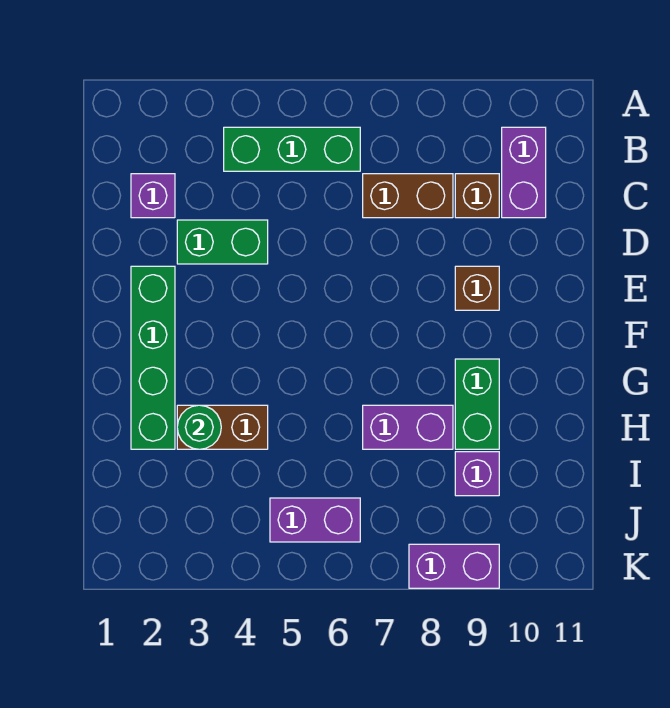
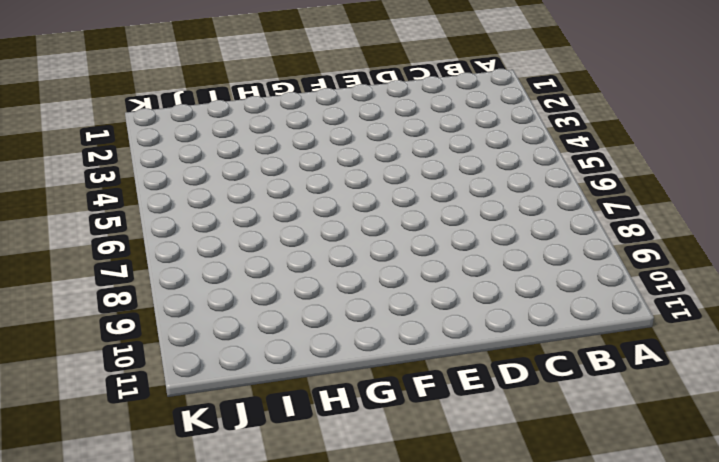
none -> green 1x3 brick [224,127,360,171]
none -> purple 1x2 brick [502,127,546,218]
none -> purple 1x1 brick [131,174,175,218]

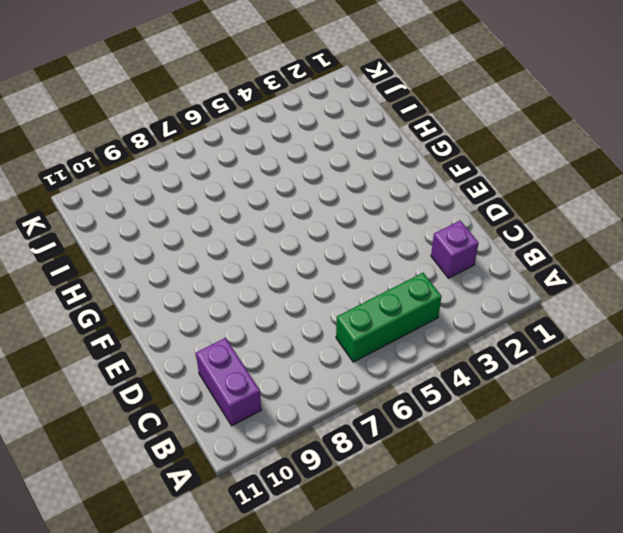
none -> brown 1x2 brick [363,174,453,218]
none -> brown 1x1 brick [455,174,499,218]
none -> green 1x2 brick [177,220,268,264]

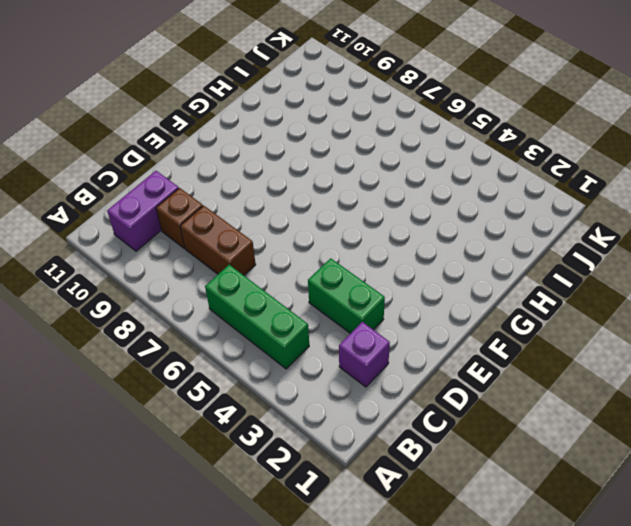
none -> green 1x4 brick [131,266,175,449]
none -> brown 1x1 brick [455,266,499,310]
none -> green 1x2 brick [455,359,499,449]

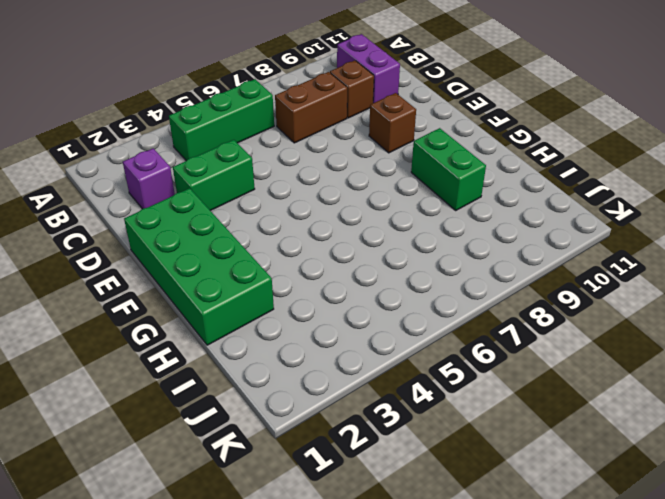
green 2x4 brick [124,188,274,345] -> green 1x4 brick [131,266,175,449]
none -> brown 1x2 brick [177,405,268,449]
none -> purple 1x2 brick [363,405,453,449]
none -> purple 1x1 brick [455,452,499,496]

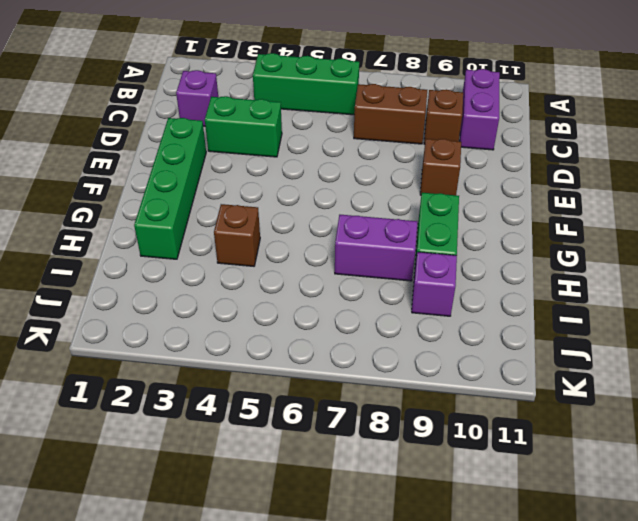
brown 1x1 brick [214,204,260,266] -> brown 1x2 brick [177,405,268,449]
none -> purple 1x2 brick [270,498,360,542]
none -> purple 1x2 brick [409,544,499,588]
none -> green 1x1 round brick [177,405,221,449]

